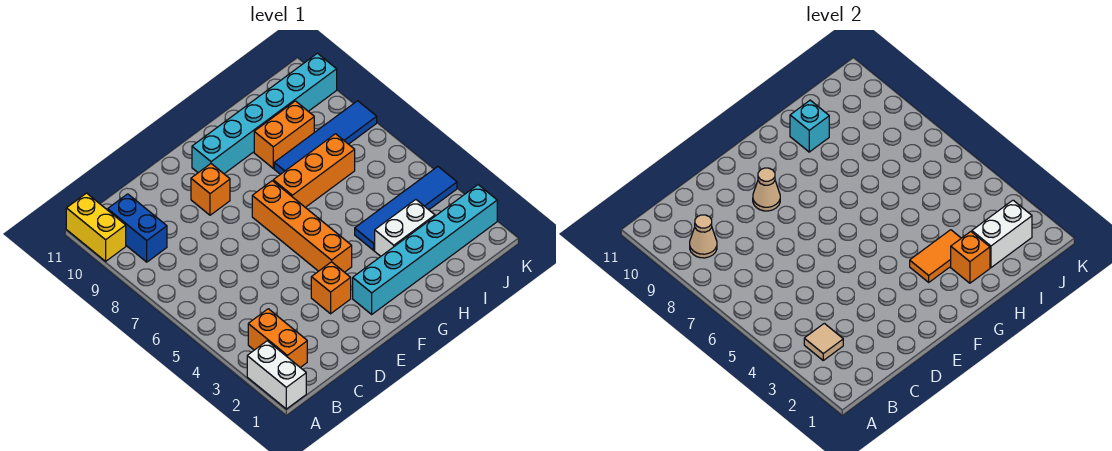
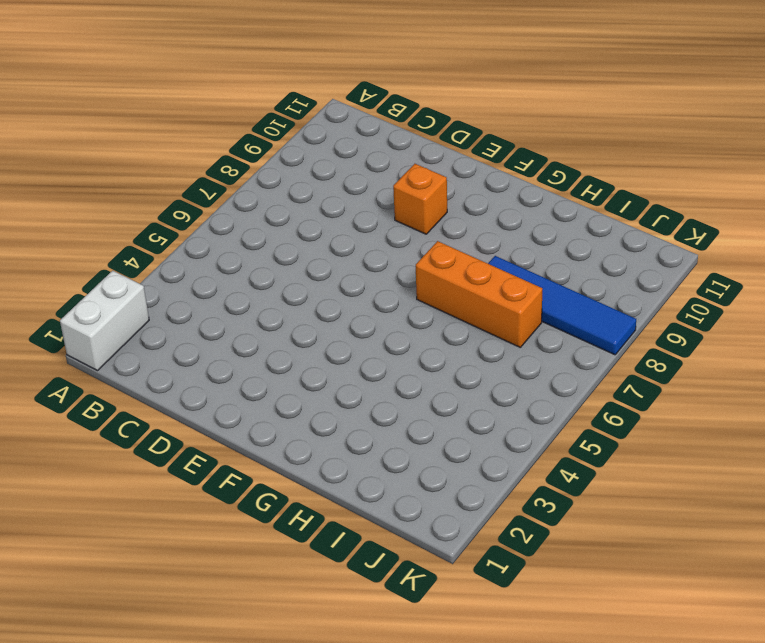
none -> yellow 1x2 brick [66,193,126,261]
none -> orange 1x2 brick [248,309,307,368]
none -> blue 1x2 brick [108,194,167,262]

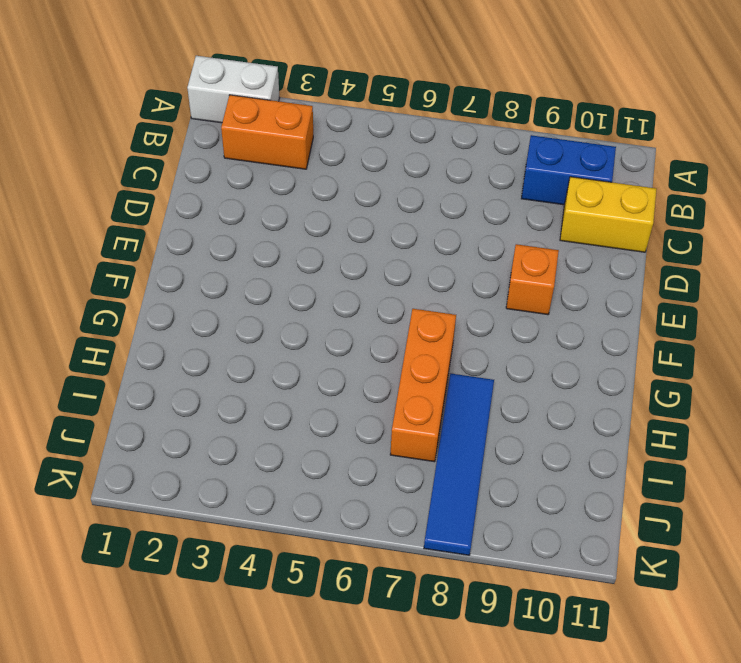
yellow 1x2 brick [560,177,657,252] -> yellow 1x2 brick moved to [66,193,126,261]
none -> orange 1x1 brick [311,262,351,314]
none -> cyan 1x6 brick [353,185,497,314]
none -> orange 1x4 brick [252,181,352,272]

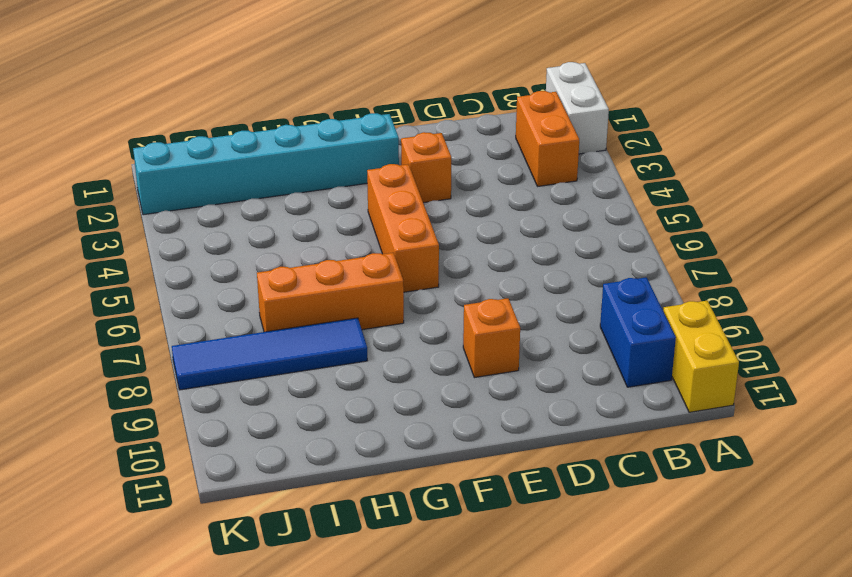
orange 1x3 brick [367,164,439,292] -> orange 1x4 brick [252,181,352,272]
none -> cyan 1x6 brick [192,53,337,174]
none -> white 1x2 brick [375,200,435,256]
none -> blue 1x4 tile [355,167,457,250]

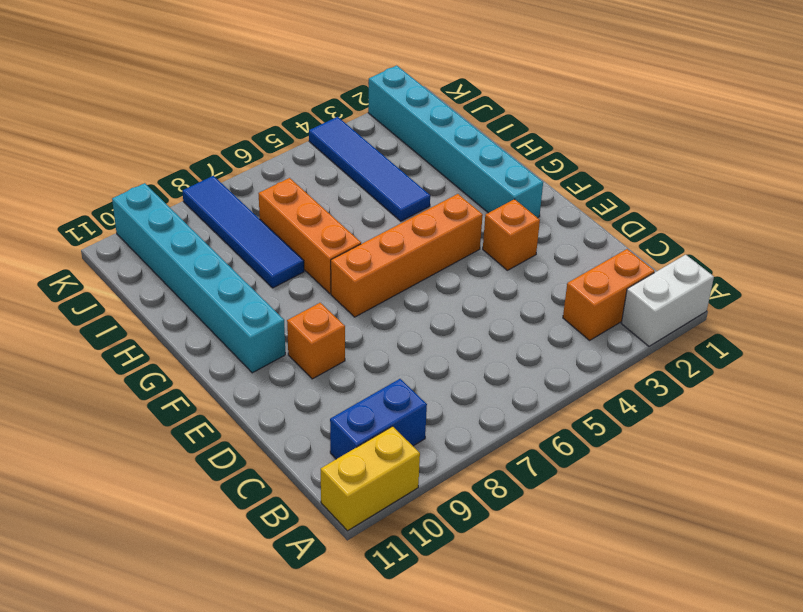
none -> white 1x2 brick [375,200,435,256]
none -> orange 1x2 brick [254,101,314,168]
none -> tan 1x1 tile [804,323,843,360]

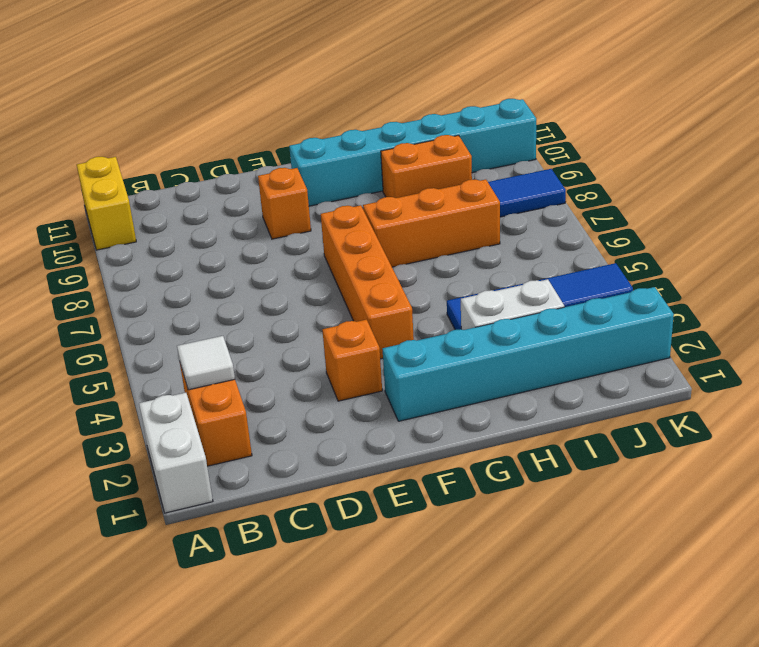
white 1x1 tile [177,336,235,390] -> tan 1x1 tile [804,323,843,360]
none -> blue 1x2 brick [108,194,167,262]
none -> tan 1x1 cone [690,215,717,258]
none -> tan 1x1 cone [753,168,780,211]

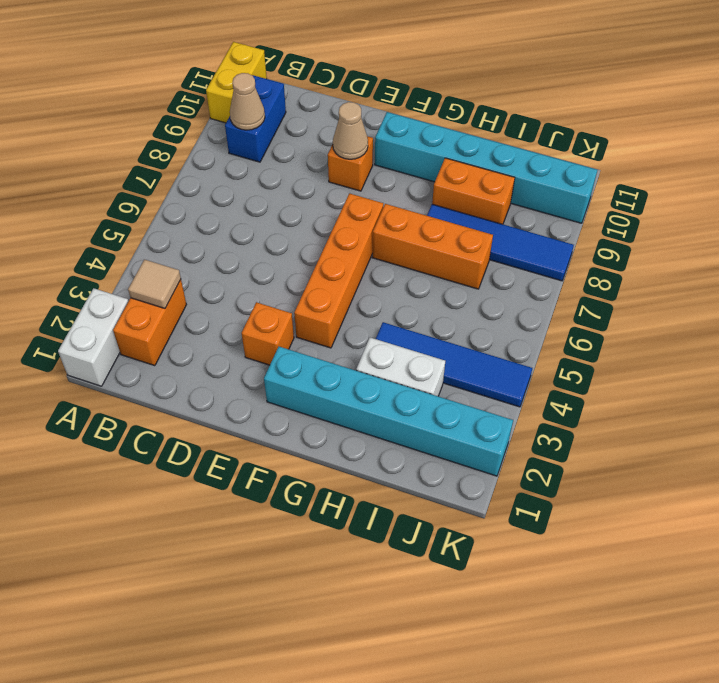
none -> orange 1x2 tile [910,230,961,282]
none -> orange 1x1 brick [951,232,990,283]
none -> cyan 1x1 brick [790,100,829,152]

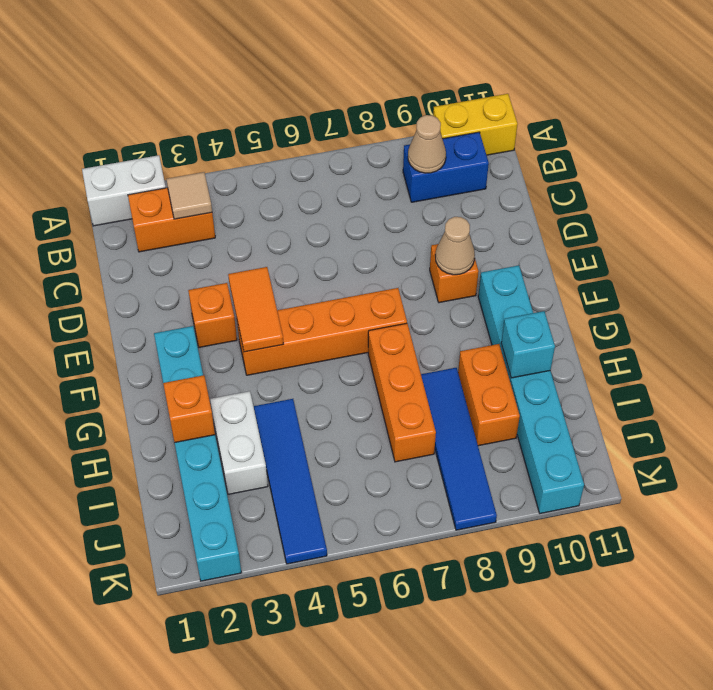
orange 1x2 tile [228,267,283,352] -> orange 1x2 tile moved to [910,230,961,282]
none -> white 1x2 brick [972,200,1032,268]

